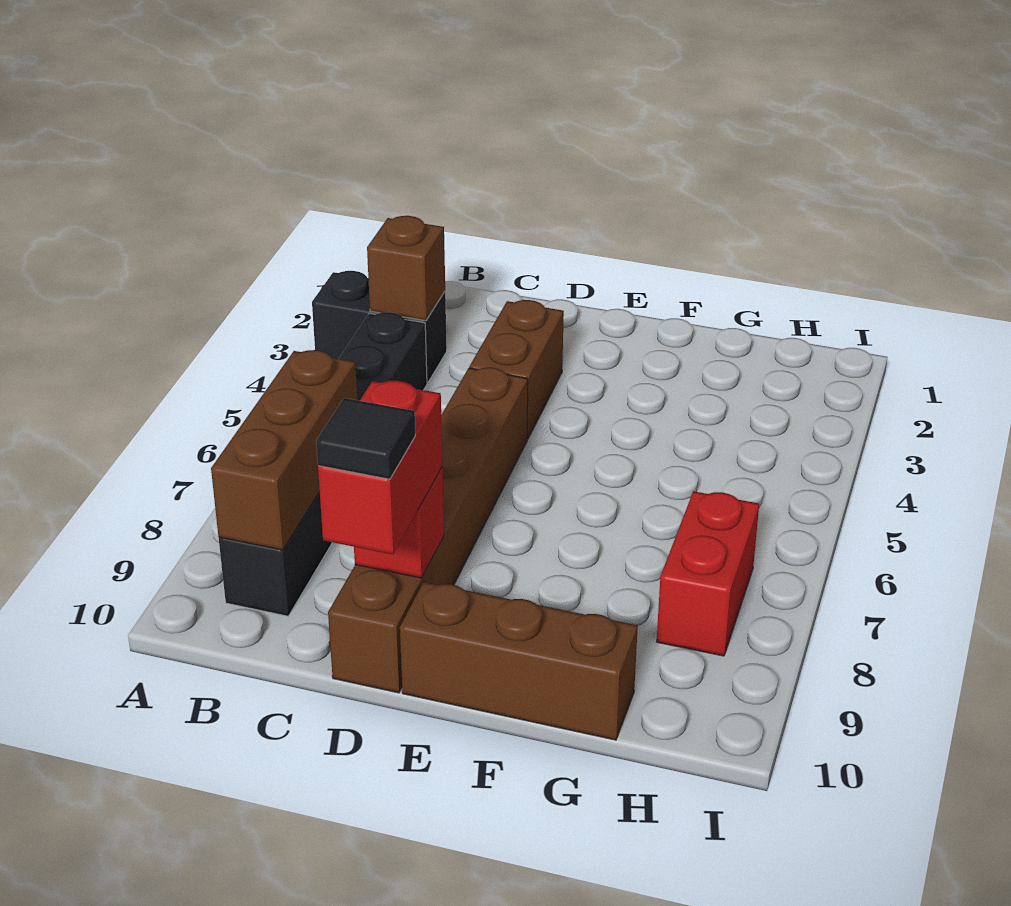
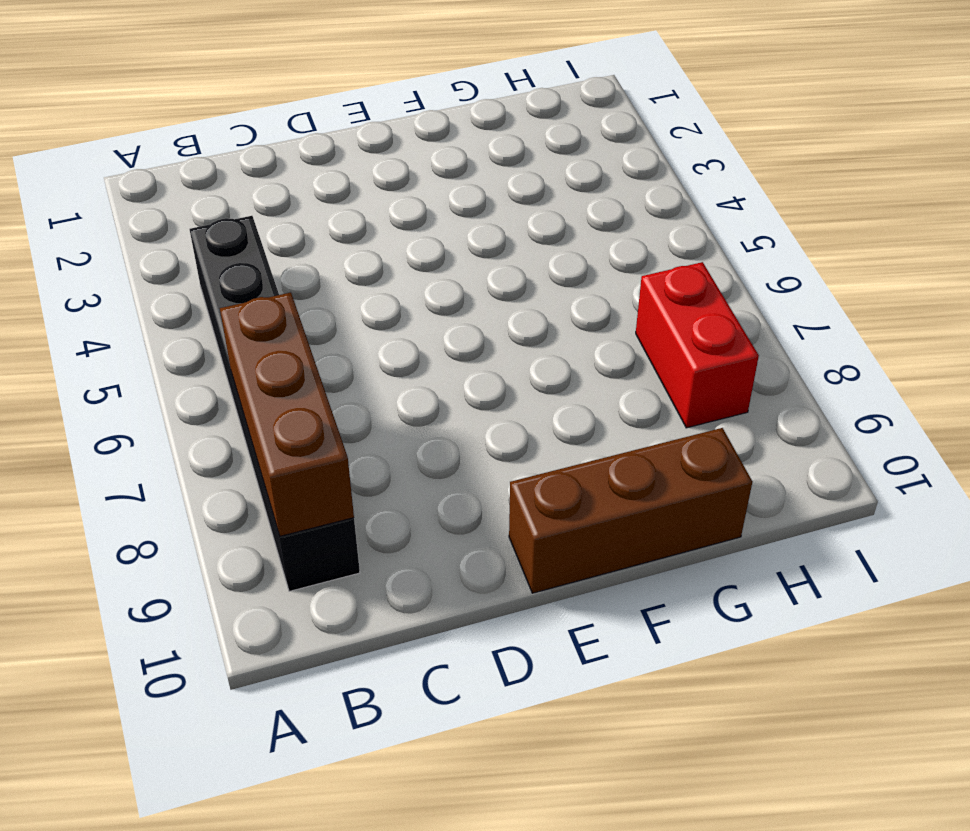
none -> black 1x2 brick [312,271,447,383]
none -> brown 1x2 brick [469,300,564,439]

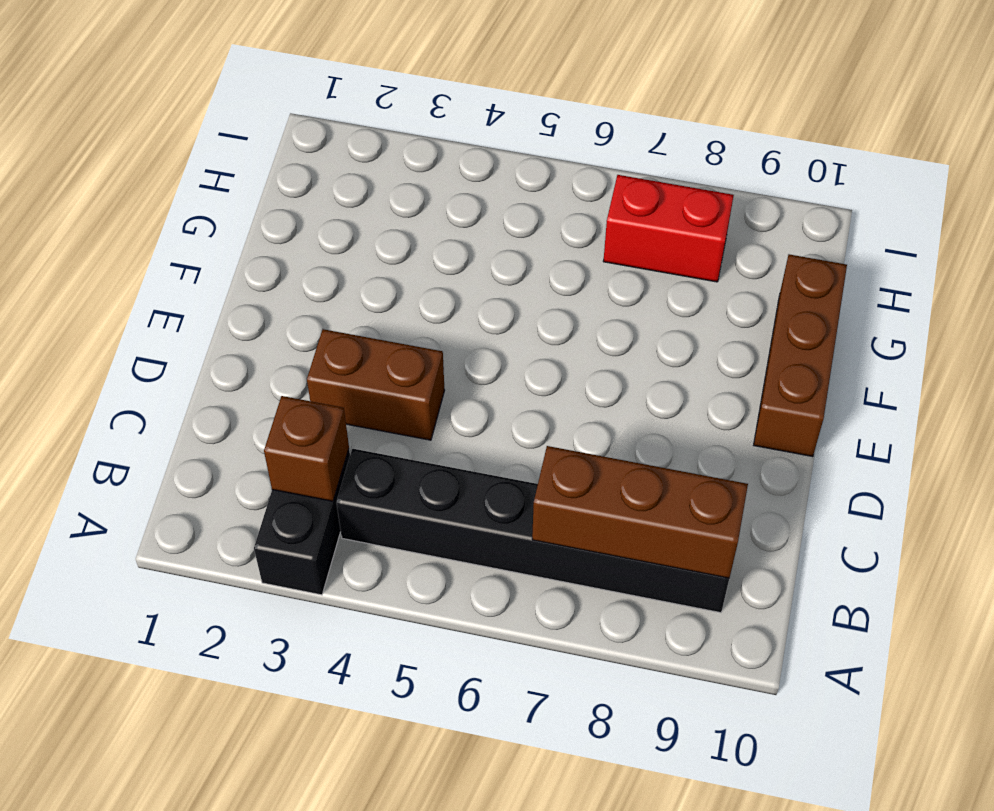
none -> brown 1x6 brick [328,367,528,693]
none -> red 1x1 brick [354,467,444,578]

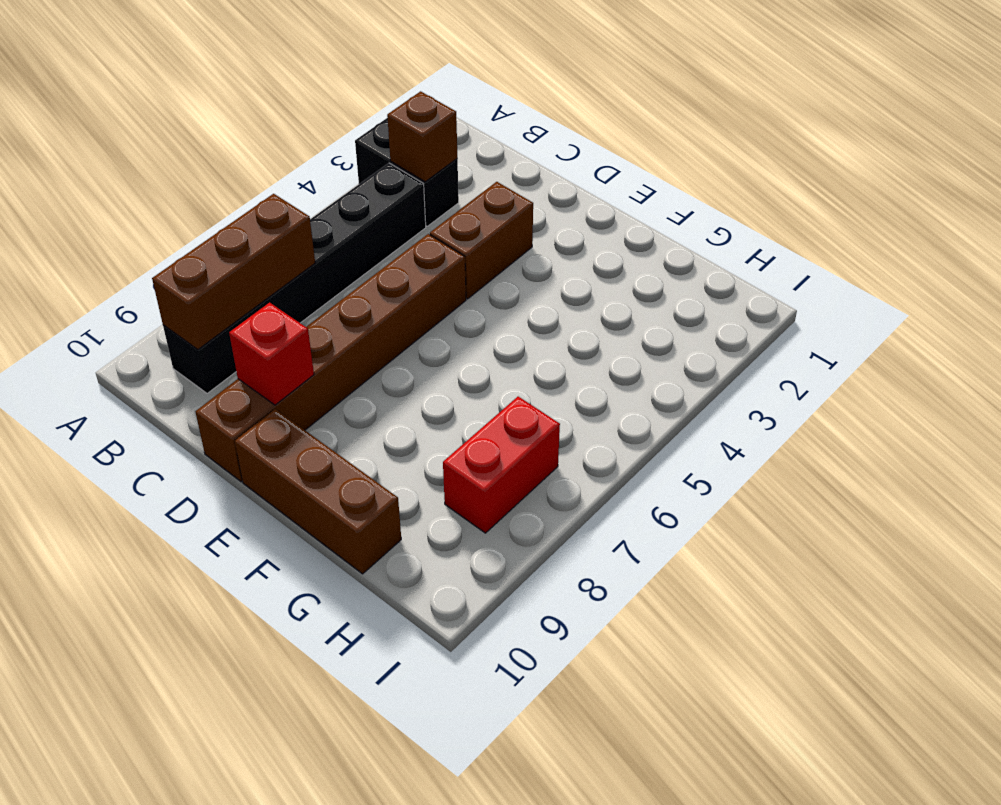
none -> red 1x2 brick [318,381,442,554]
none -> black 1x1 tile [316,398,415,479]

